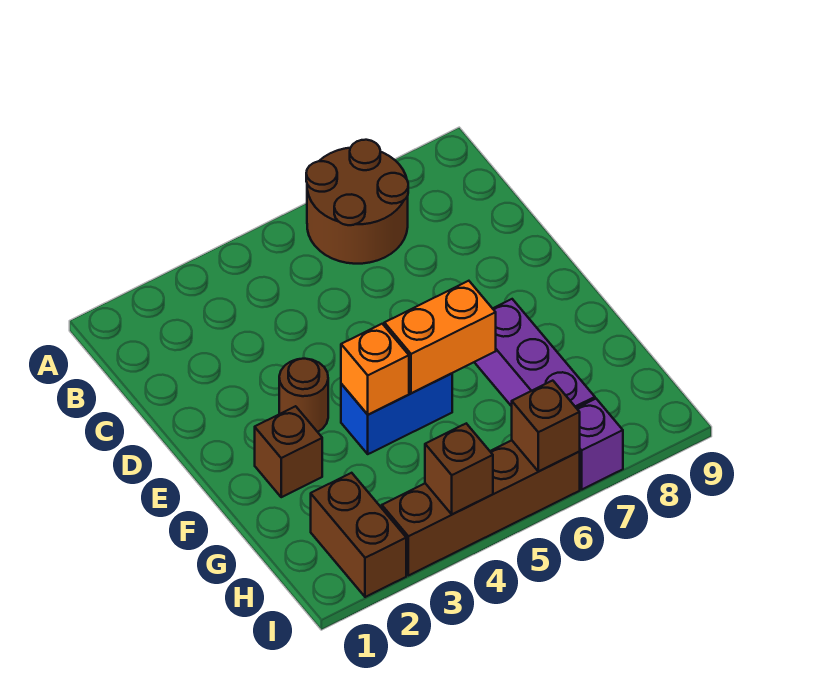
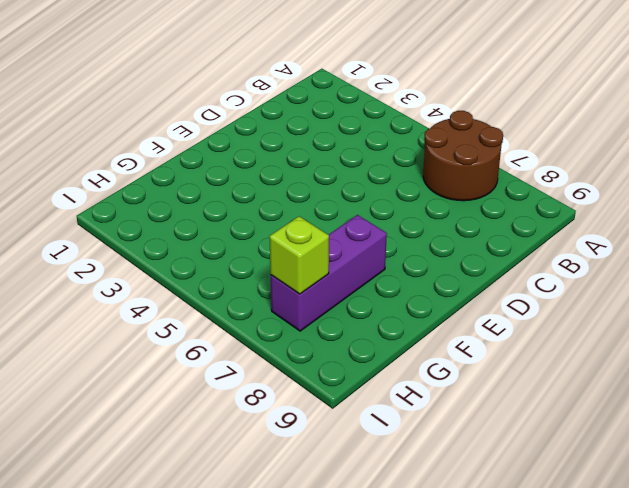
lime 1x1 brick [269,216,329,294] -> none
none -> brown 1x1 round brick [279,359,328,432]
none -> brown 1x1 brick [255,406,322,497]
none -> blue 1x2 brick [341,374,452,454]

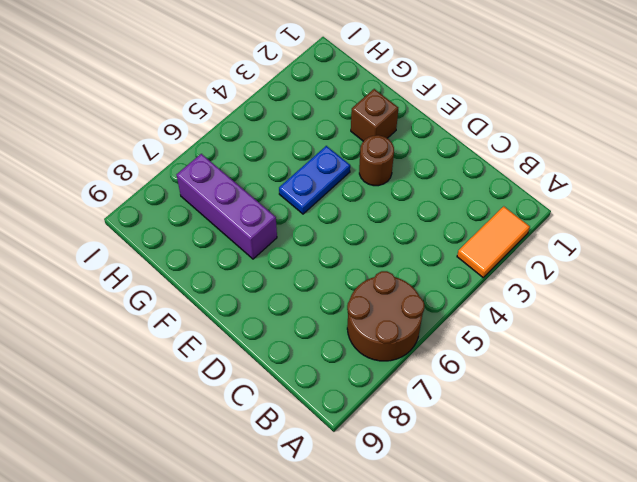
orange 1x2 tile [457,206,530,278] -> none
blue 1x2 plate [279,146,350,214] -> blue 1x2 brick [341,374,452,454]
none -> brown 1x2 brick [311,473,406,597]
none -> brown 1x4 brick [382,440,580,576]
none -> purple 1x1 brick [577,399,623,489]

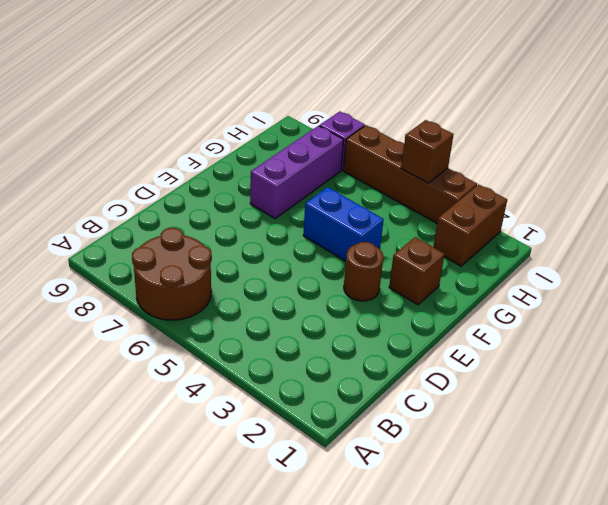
none -> orange 1x1 brick [341,324,409,415]
none -> orange 1x2 brick [384,281,496,393]
none -> brown 1x1 brick [512,381,580,471]

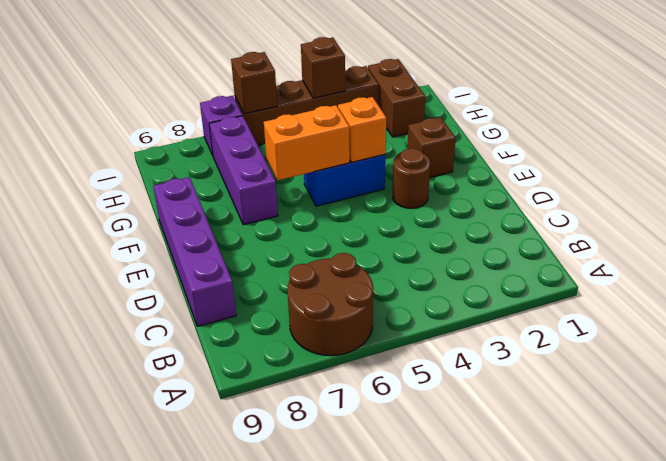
purple 1x4 brick [153,177,236,326] -> none

